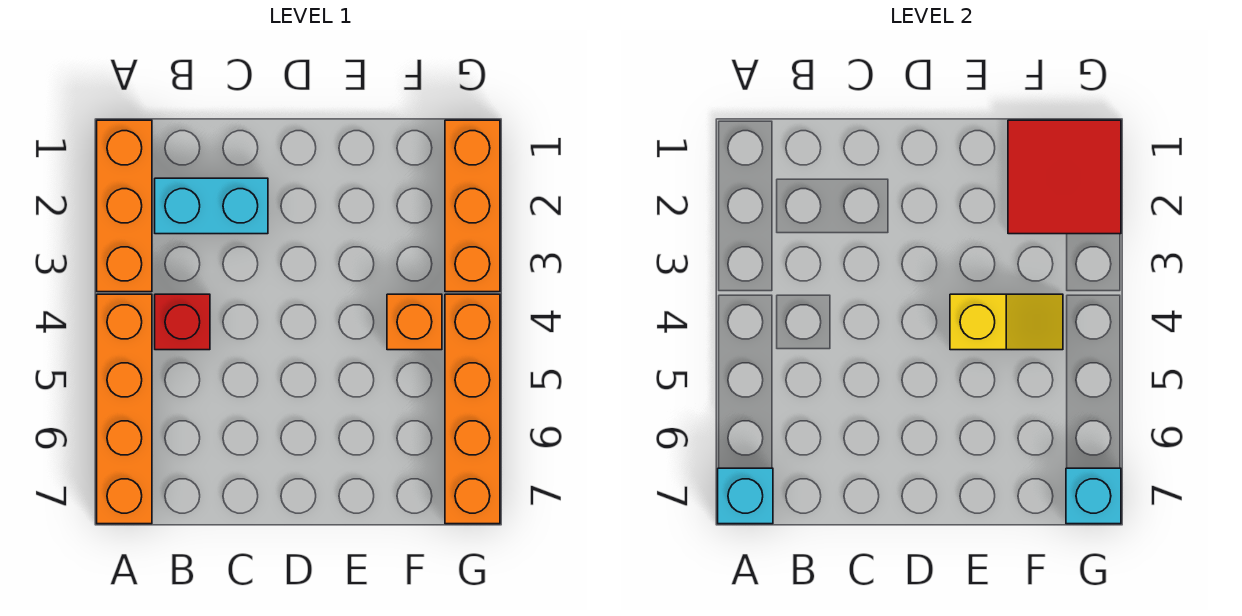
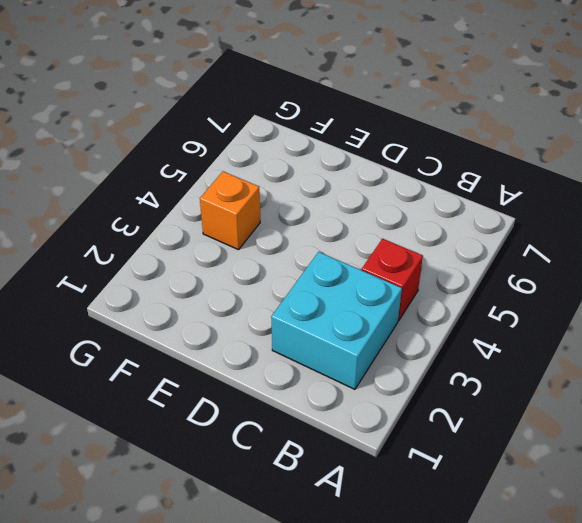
cyan 2x2 brick [271,252,402,389] -> cyan 1x2 brick [155,178,268,234]
none -> orange 1x3 brick [97,120,152,292]
none -> orange 1x4 brick [97,294,152,524]

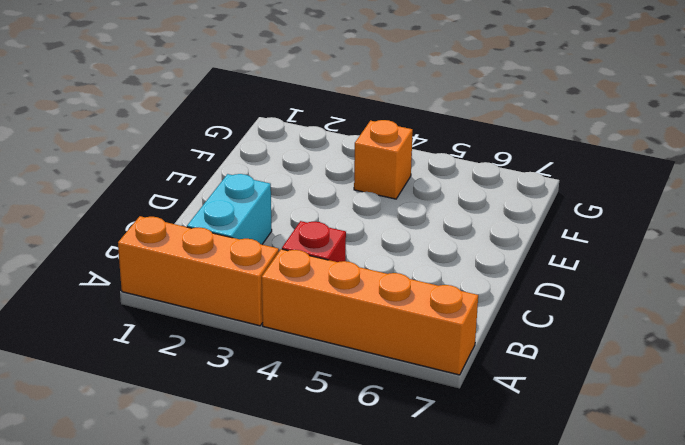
none -> orange 1x3 brick [445,120,500,292]
none -> orange 1x4 brick [445,294,500,524]

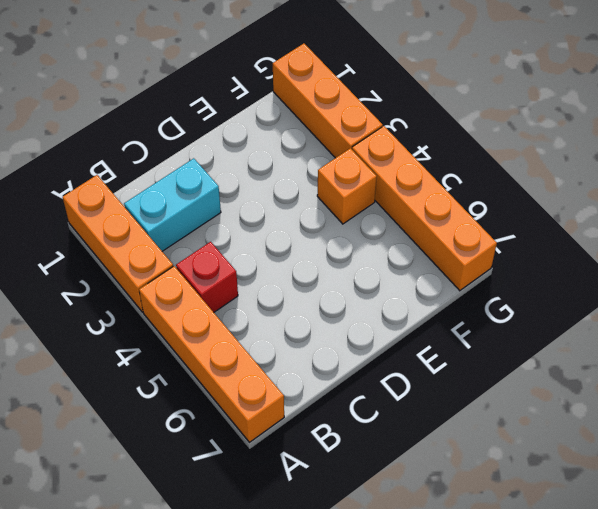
none -> cyan 1x1 brick [718,468,773,524]
none -> yellow 1x2 slope [950,294,1063,350]

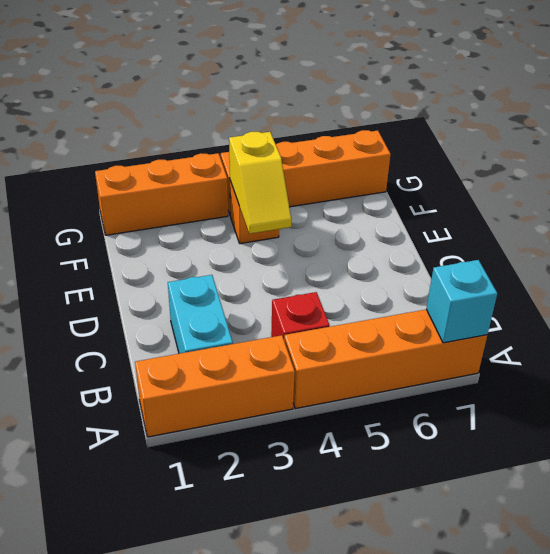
yellow 1x2 slope [229,132,291,234] -> yellow 1x2 slope turned to [950,294,1063,350]
none -> red 2x2 tile [1008,120,1121,234]
none -> cyan 1x1 brick [1066,468,1121,524]

